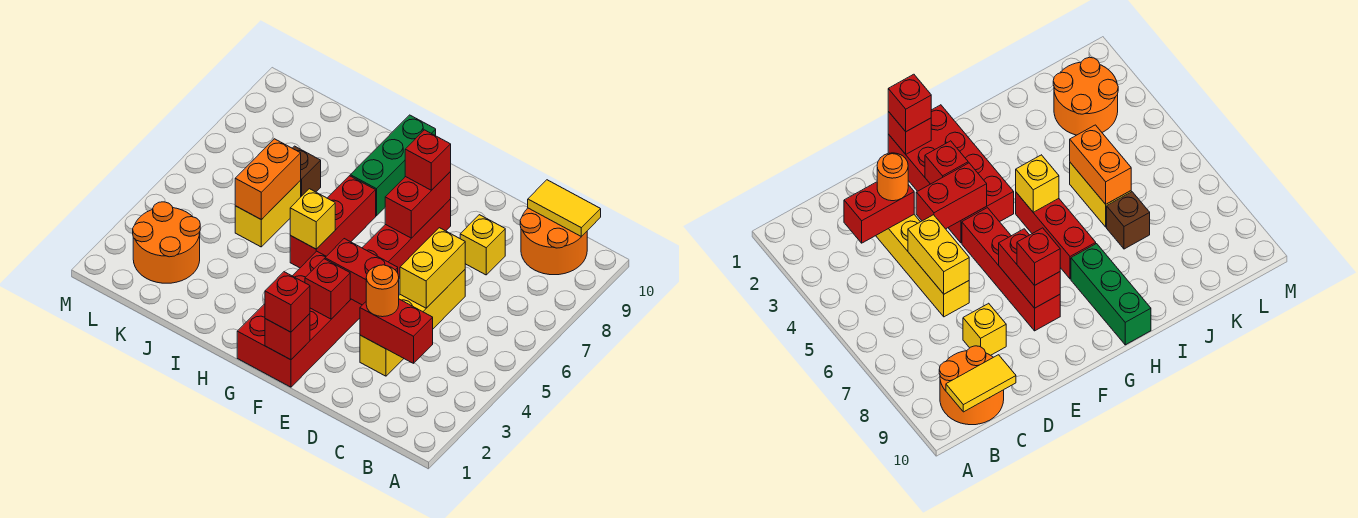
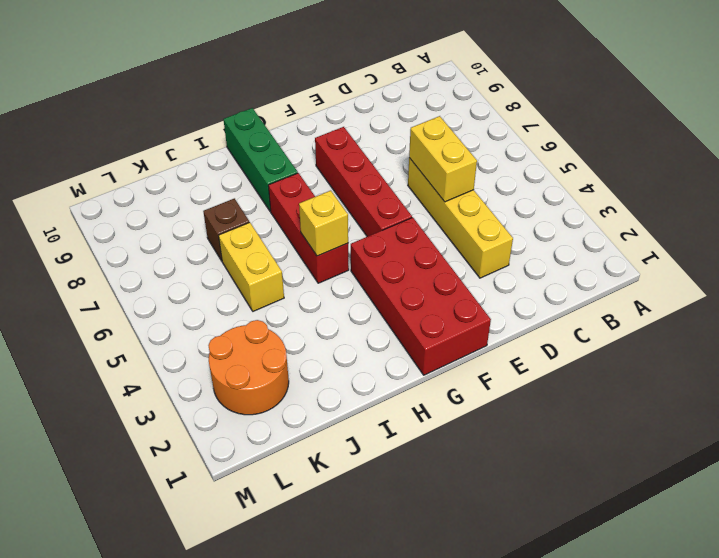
none -> orange 2x2 round brick [520,208,587,275]
none -> yellow 1x1 brick [460,215,505,275]
none -> yellow 1x2 tile [528,180,601,237]

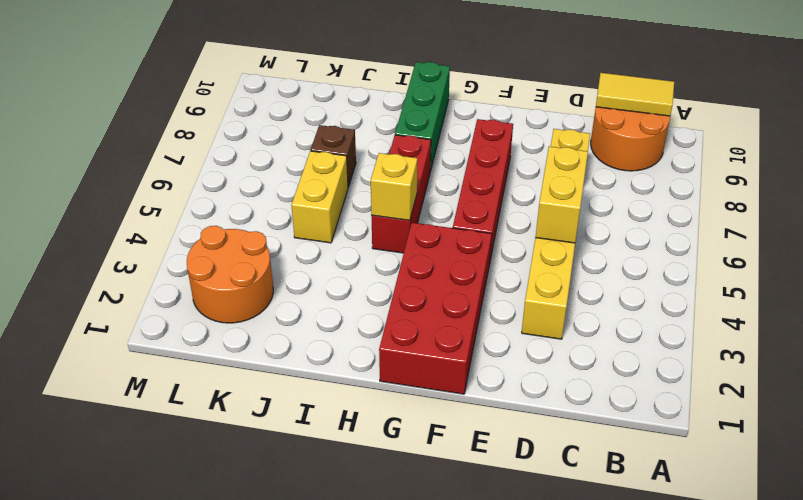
none -> red 1x2 brick [360,299,433,363]
none -> red 1x2 brick [325,239,398,305]
none -> red 1x1 brick [265,314,310,360]

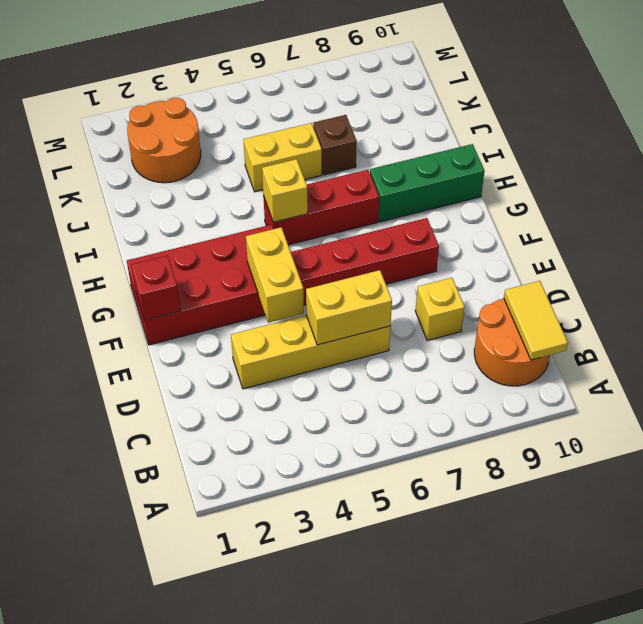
yellow 1x2 brick [246,227,304,323] -> red 1x2 brick [325,239,398,305]
none -> red 1x2 brick [360,299,433,363]
none -> red 1x1 brick [305,259,350,319]
none -> red 1x2 brick [385,172,451,238]

